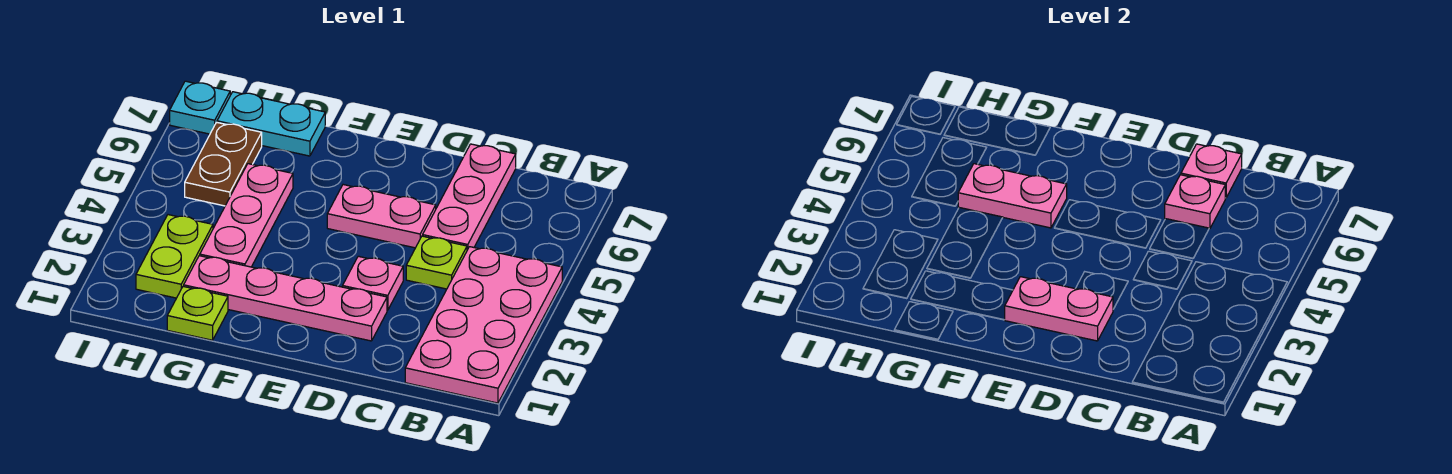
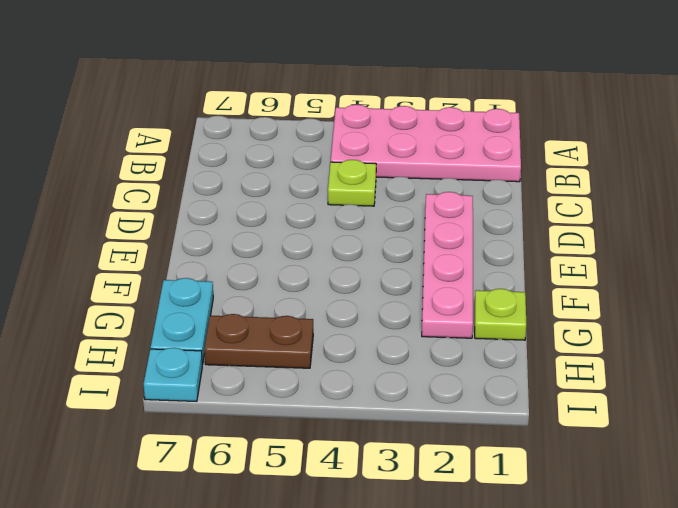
none -> pink 1x3 plate [423,144,516,250]
none -> pink 1x1 plate [343,256,403,310]
none -> pink 1x2 plate [327,185,436,248]

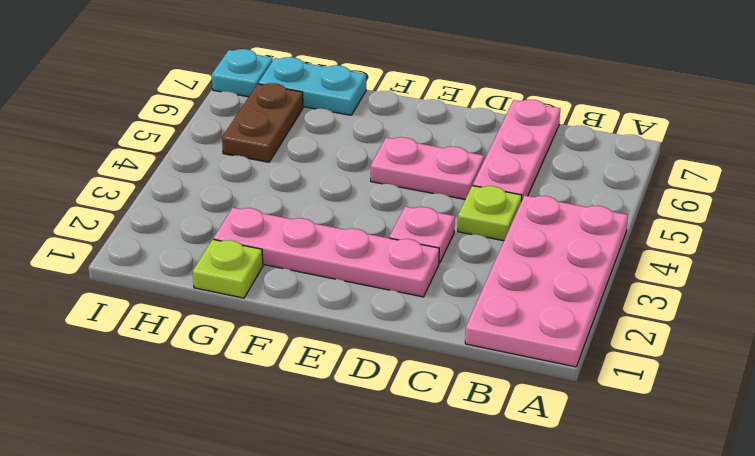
none -> pink 1x3 plate [200,164,293,267]
none -> lime 1x2 plate [136,215,213,298]
none -> pink 1x1 plate [1165,175,1225,229]

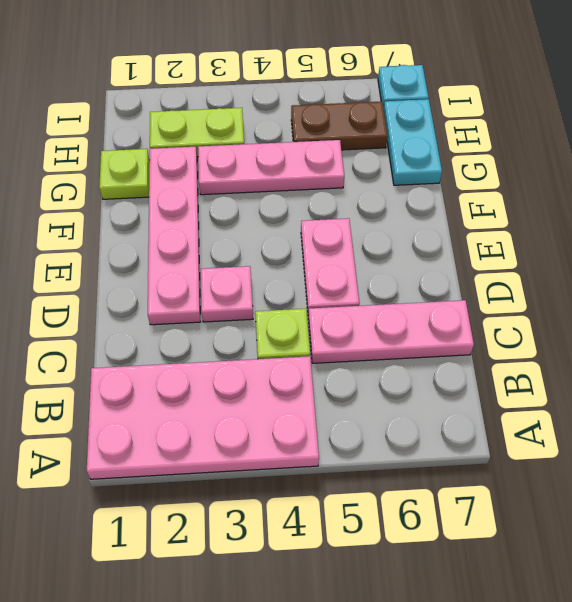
none -> pink 1x1 plate [1165,175,1225,229]
none -> pink 1x1 plate [1181,144,1242,198]
none -> pink 1x2 plate [1005,277,1113,341]

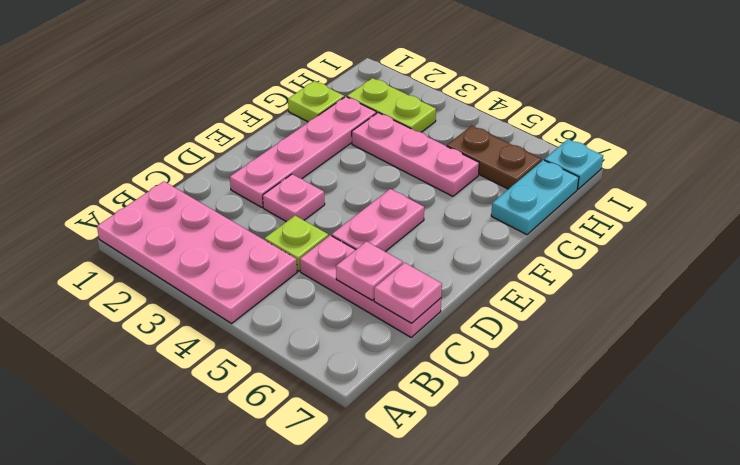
none -> pink 1x2 plate [1005,277,1113,341]
none -> pink 1x2 plate [958,164,1067,228]

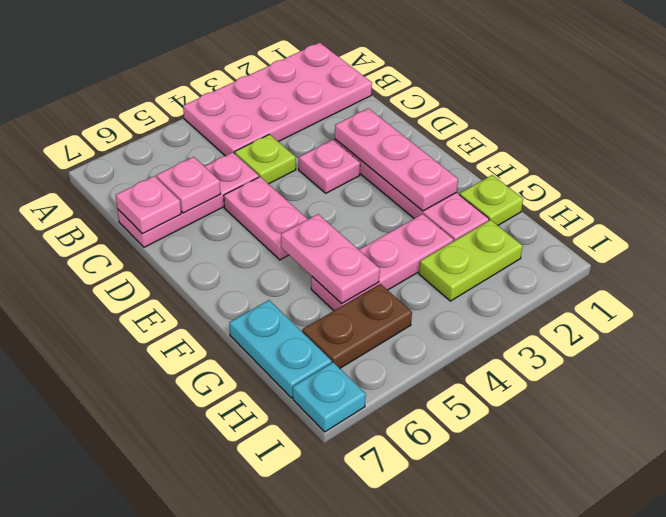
pink 1x3 plate [335,108,458,211] -> pink 1x2 plate [1005,277,1113,341]

